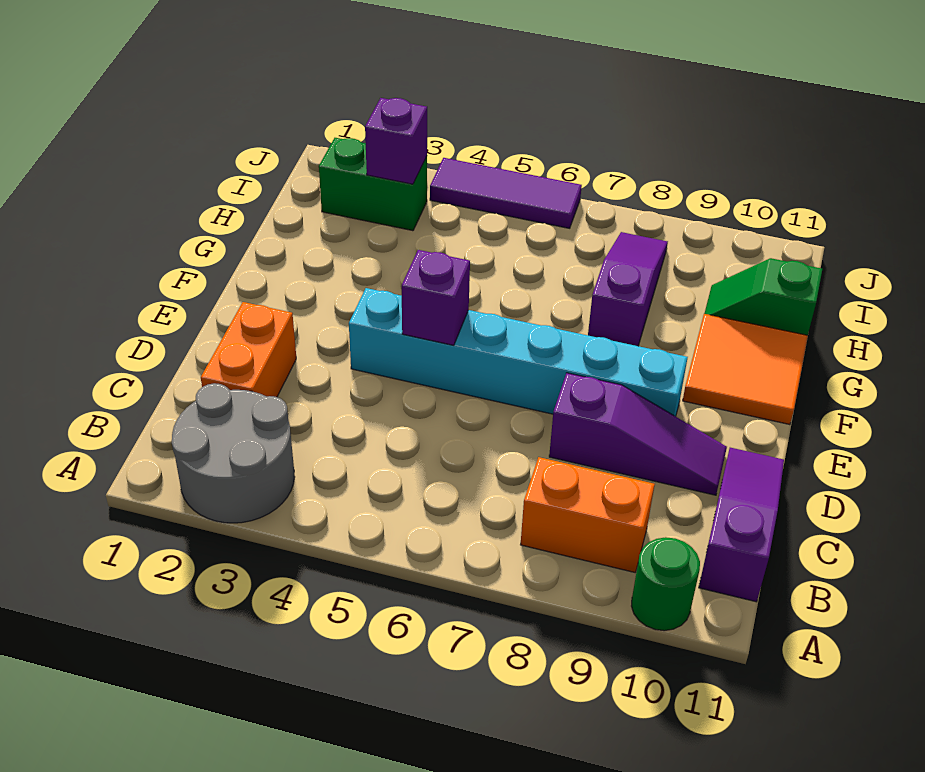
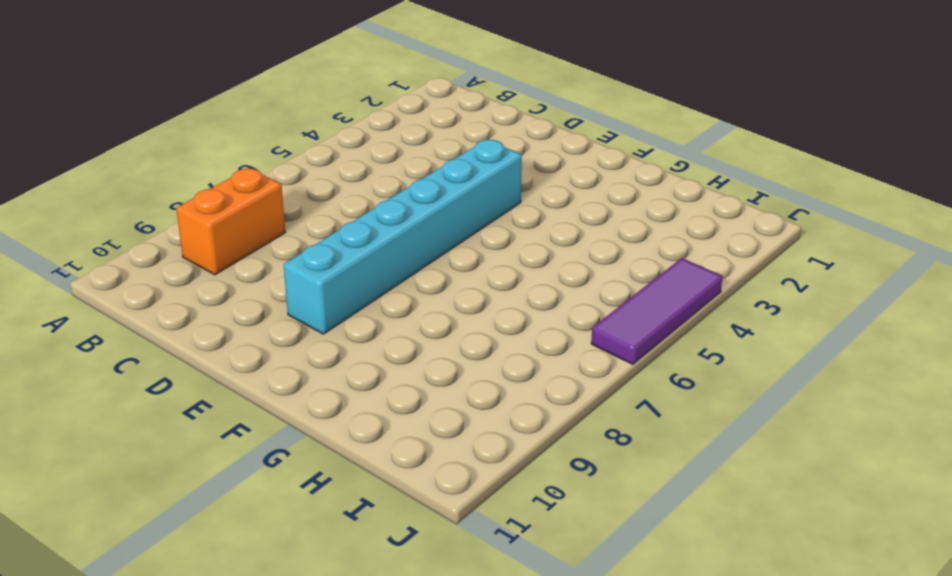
none -> grey 2x2 round brick [172,383,295,523]
none -> green 1x1 round brick [632,537,700,631]
none -> purple 1x3 slope [699,448,784,602]

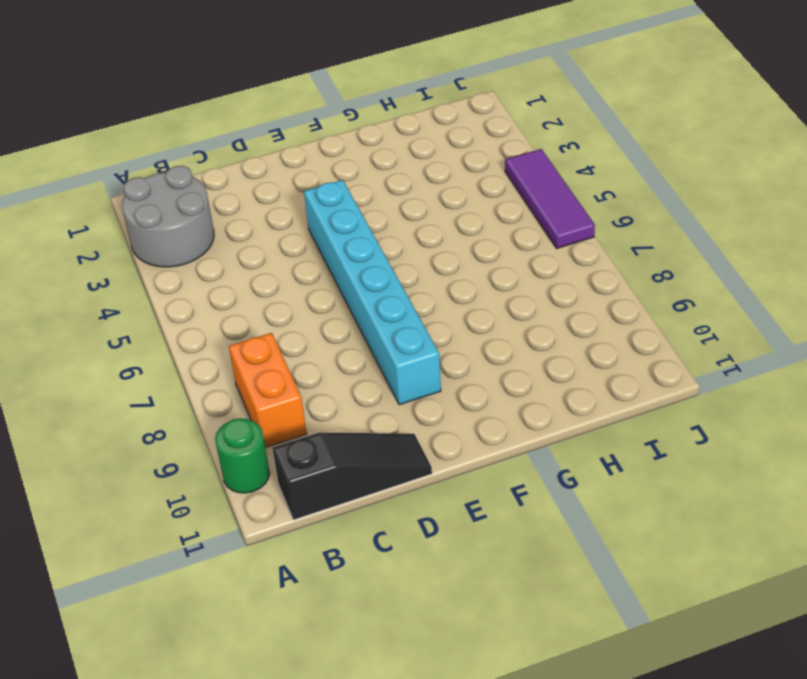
black 1x3 slope [273,432,432,520] -> purple 1x3 slope [699,448,784,602]
none -> orange 1x2 brick [201,302,296,397]
none -> purple 1x3 slope [549,373,727,495]
none -> orange 2x2 tile [683,314,808,425]

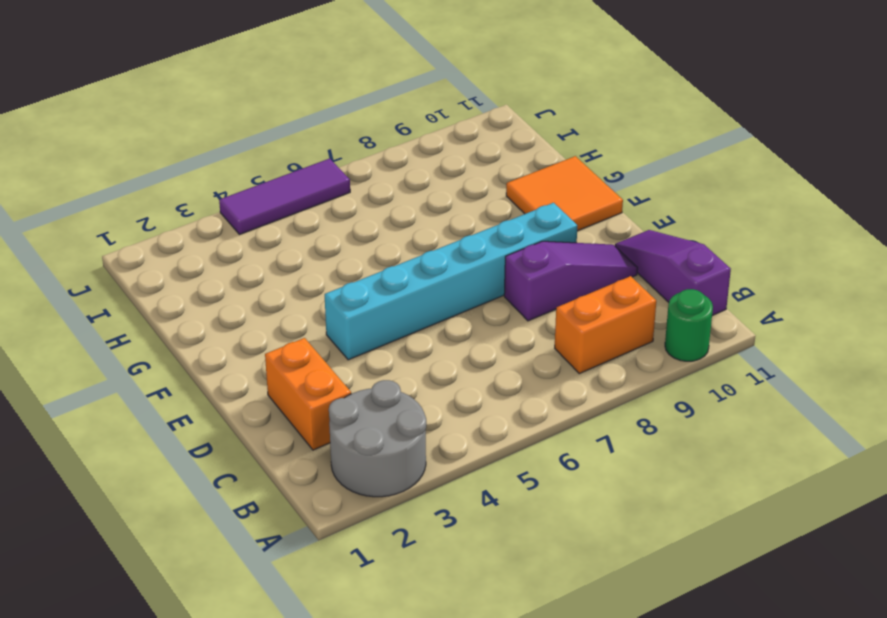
none -> purple 1x3 slope [588,232,668,346]
none -> green 1x2 slope [704,258,822,335]
none -> green 1x2 brick [319,138,427,231]

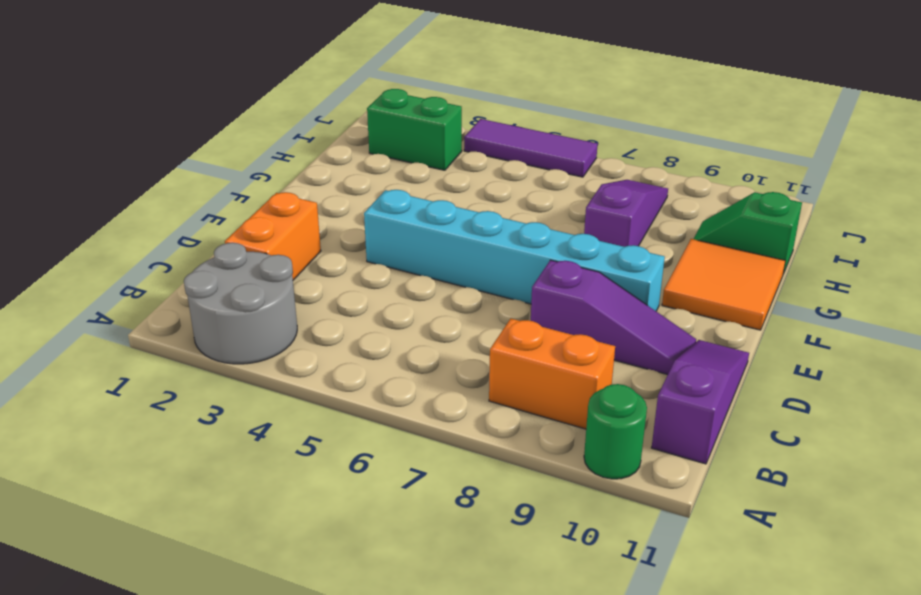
none -> purple 1x1 brick [402,250,470,345]
none -> purple 1x1 brick [365,98,427,184]

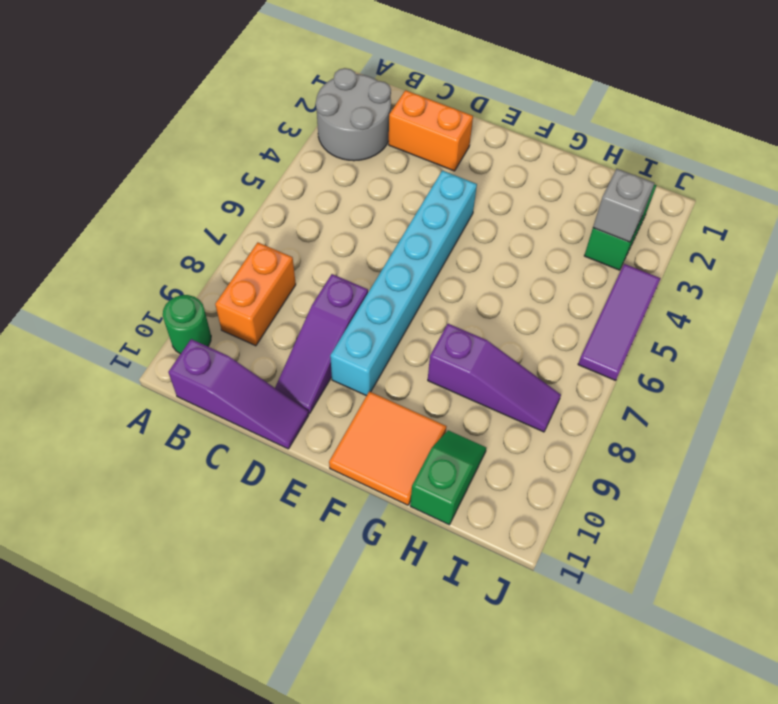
grey 1x1 brick [593,169,655,242] -> purple 1x1 brick [365,98,427,184]
none -> purple 1x1 brick [402,250,470,345]

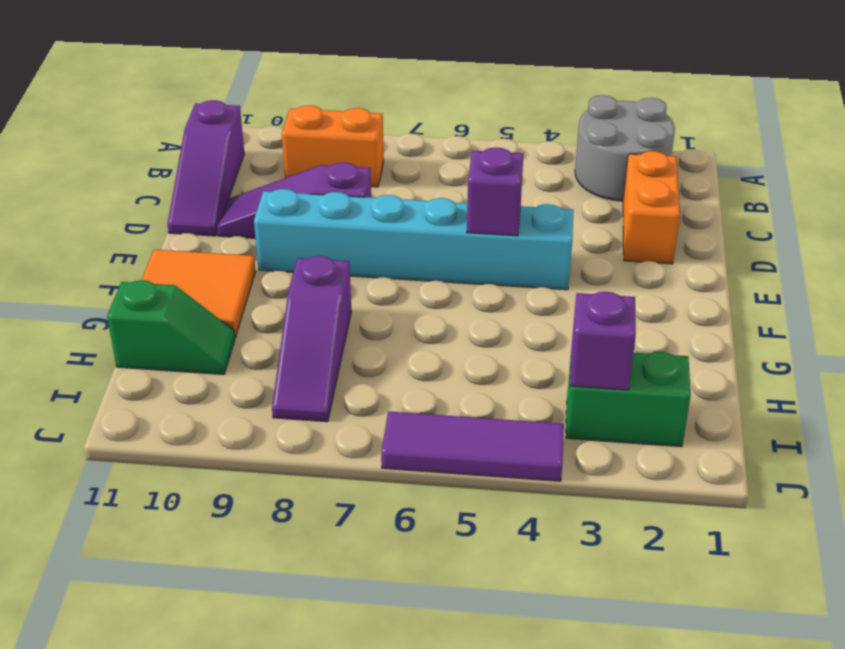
none -> green 1x1 round brick [632,537,700,631]

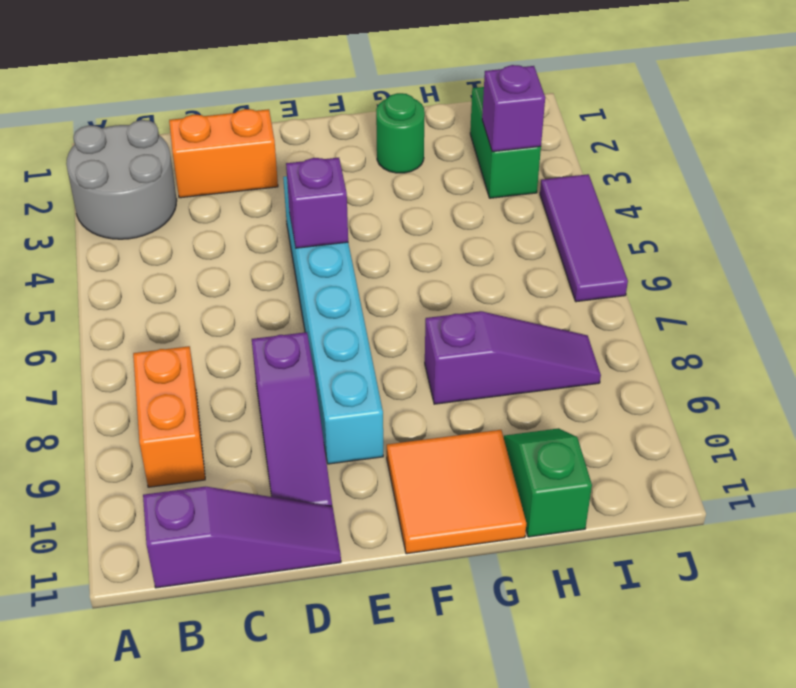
green 1x1 round brick [376,93,425,173] -> green 1x1 round brick moved to [632,537,700,631]

